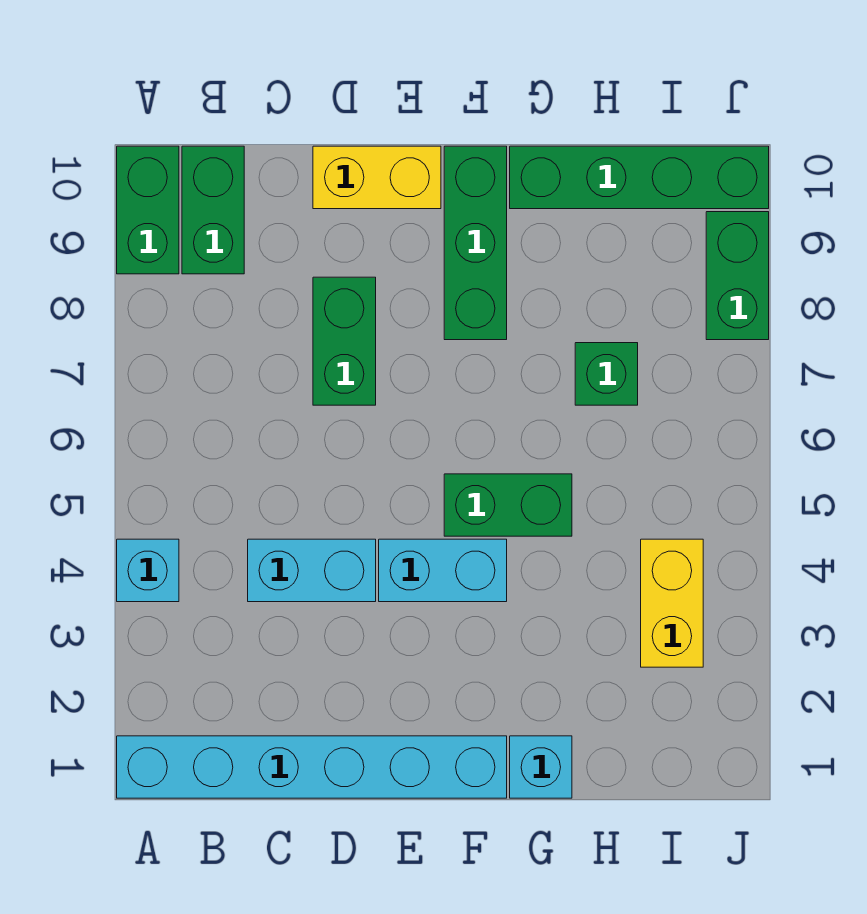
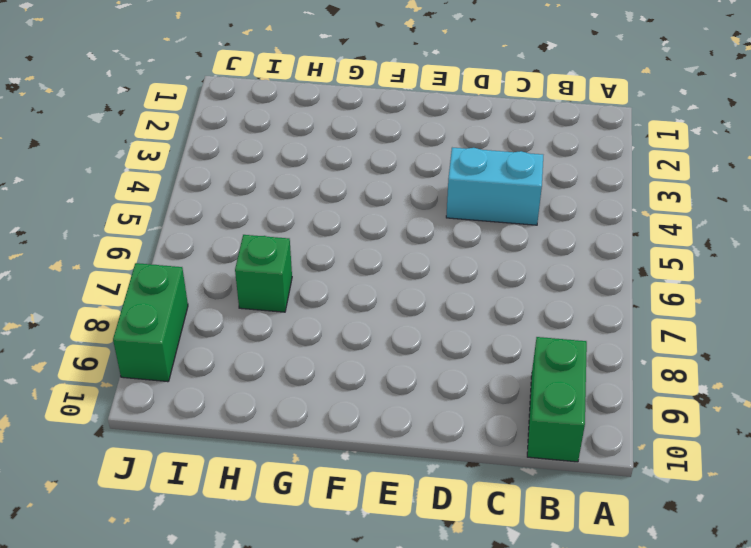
none -> cyan 1x6 brick [117,736,507,798]
none -> cyan 1x1 brick [117,539,179,602]
none -> green 1x2 brick [117,146,179,274]

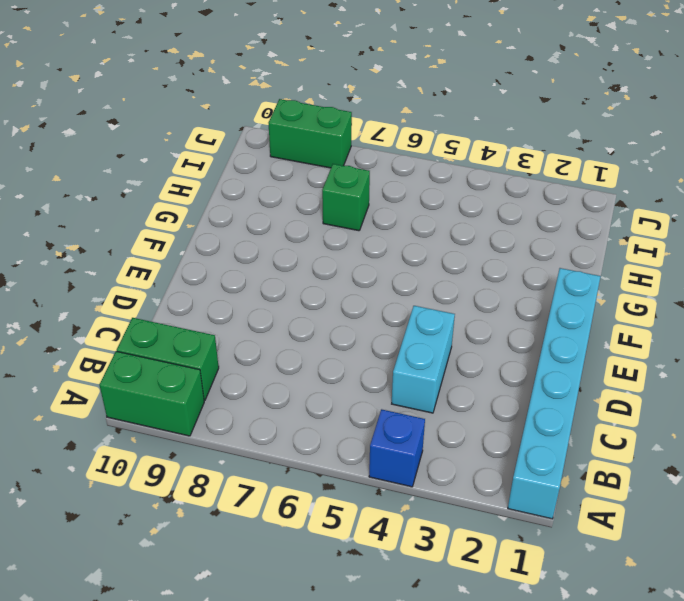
blue 1x1 brick [369,409,425,487] -> cyan 1x1 brick [117,539,179,602]
none -> green 1x2 brick [313,277,376,405]
none -> yellow 1x2 brick [313,146,441,209]
none -> cyan 1x2 brick [379,539,507,602]

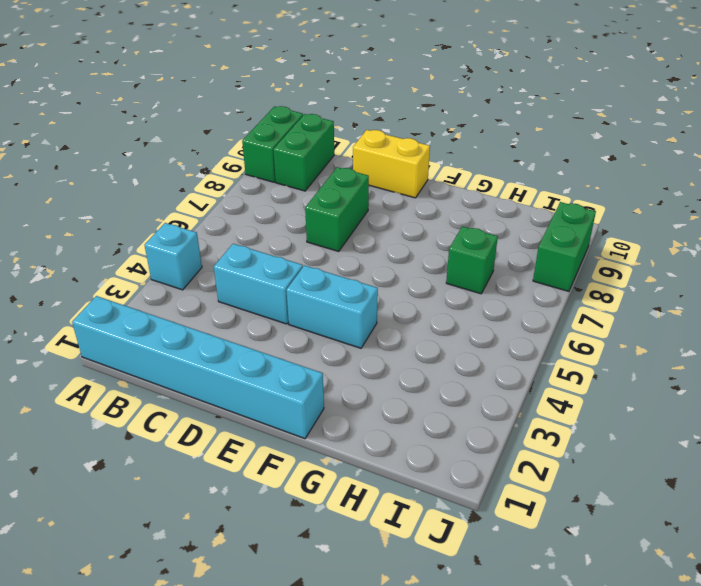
none -> green 1x2 brick [444,474,572,536]
none -> green 1x3 brick [444,146,507,340]
none -> cyan 1x1 brick [510,736,572,798]

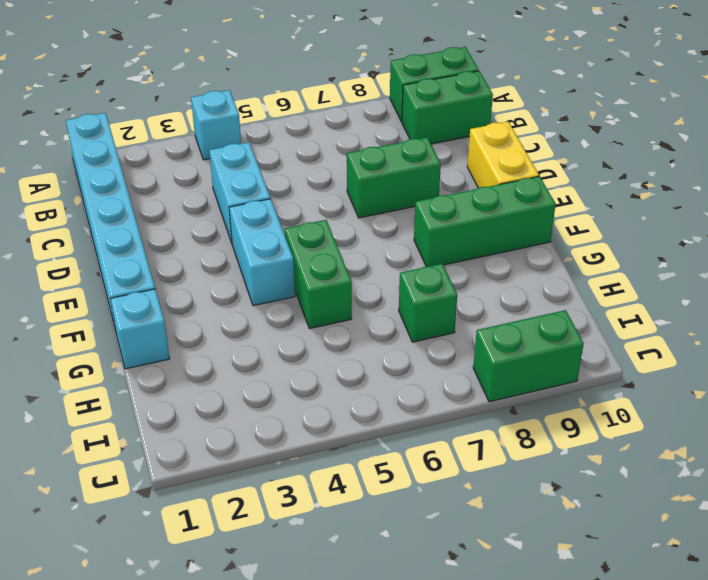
none -> green 1x4 brick [510,146,769,209]
none -> yellow 1x2 brick [641,539,703,667]

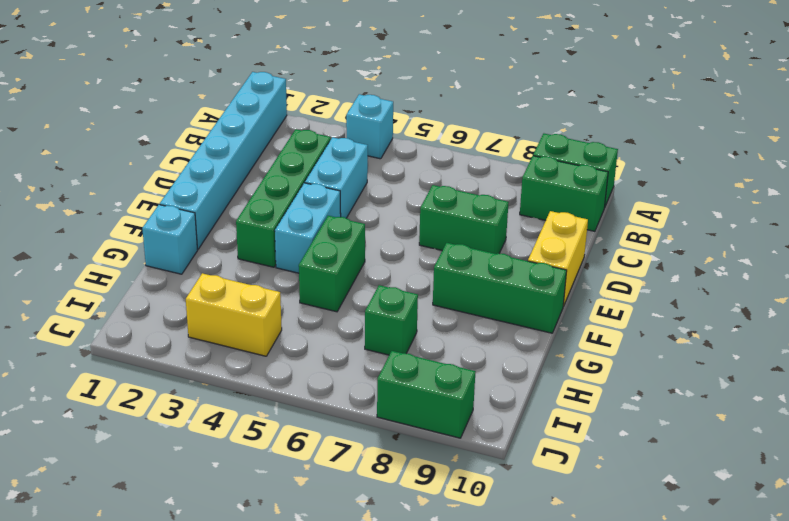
green 1x4 brick [236,129,331,267] -> green 1x4 brick moved to [510,146,769,209]

